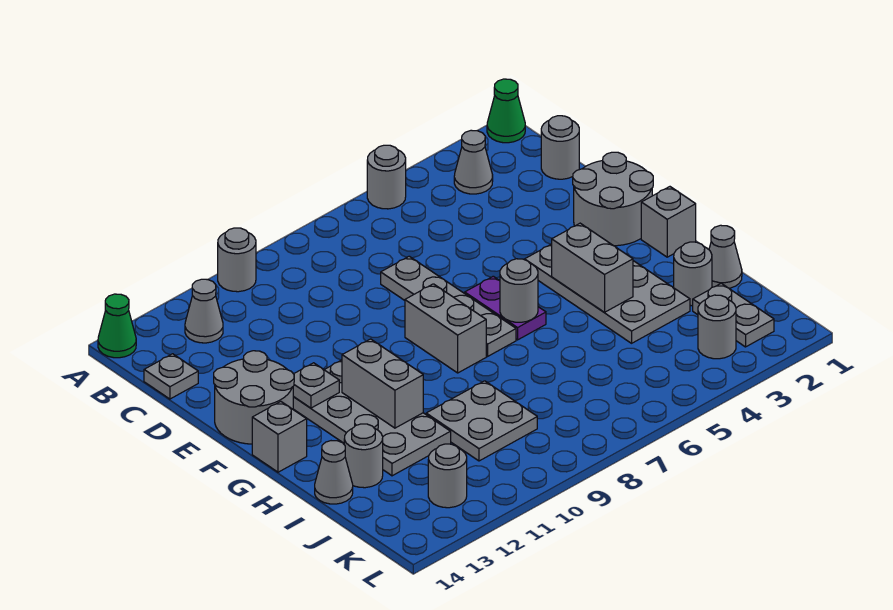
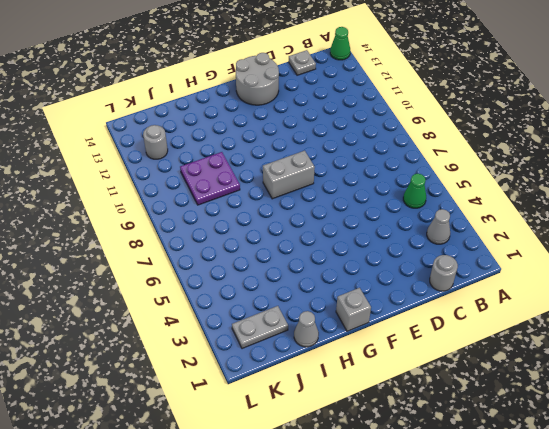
green 1x1 cone [403,174,426,208] -> green 1x1 cone moved to [487,79,525,143]
purple 2x2 plate [180,152,240,205] -> grey 2x2 plate [426,381,537,461]
none -> grey 1x1 round brick [367,145,406,209]
none -> grey 1x1 round brick [218,228,256,292]
none -> grey 1x1 cone [185,279,223,343]

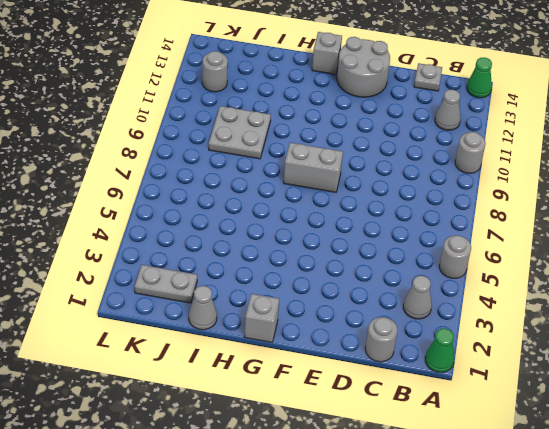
none -> grey 1x4 plate [381,256,516,356]
none -> grey 2x2 round brick [573,152,653,246]
none -> grey 2x4 plate [525,244,690,343]

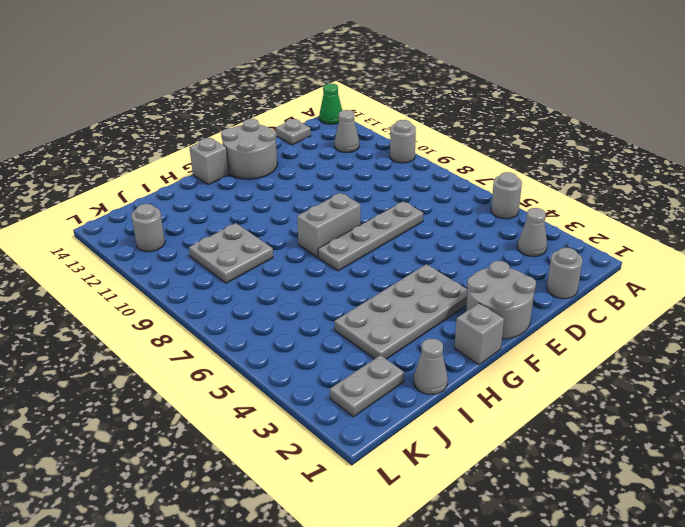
none -> green 1x1 cone [487,79,525,143]
none -> purple 1x2 plate [465,276,546,340]
none -> grey 2x4 plate [293,360,451,476]

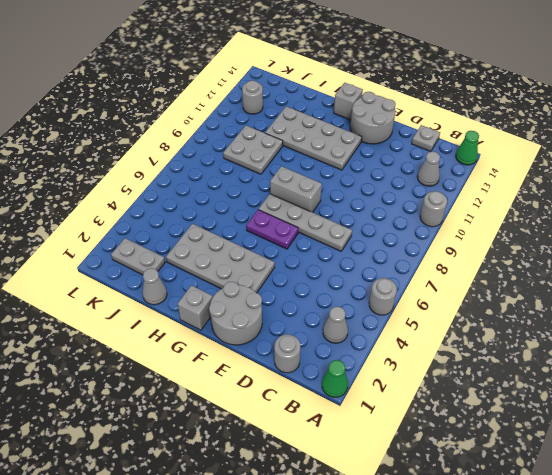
none -> grey 1x1 round brick [674,242,712,306]
none -> grey 1x1 round brick [344,424,383,488]
none -> grey 1x1 cone [315,441,353,504]

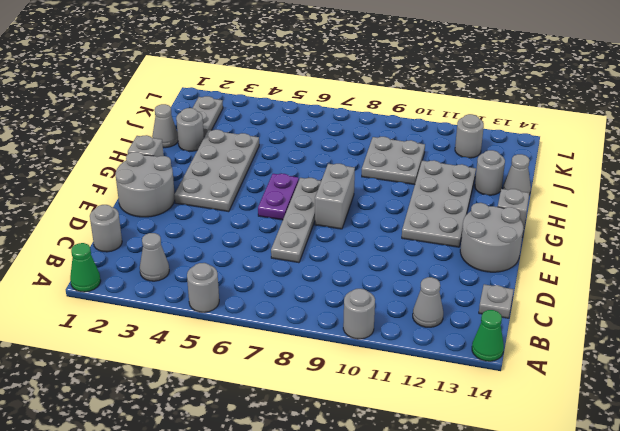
none -> grey 1x1 round brick [698,295,736,359]
none -> grey 1x1 plate [293,363,339,408]
none -> grey 1x2 brick [552,223,633,312]

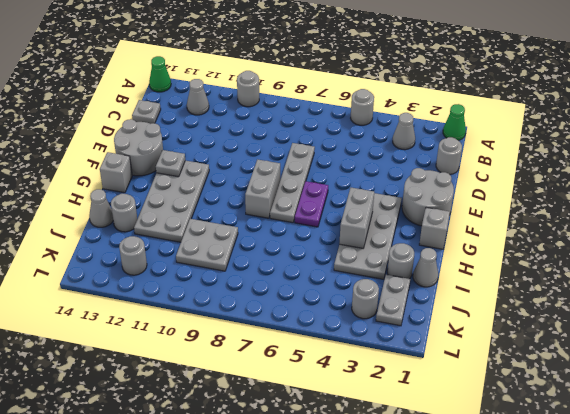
none -> grey 1x1 round brick [500,259,538,322]
none -> grey 1x2 brick [342,339,423,428]

